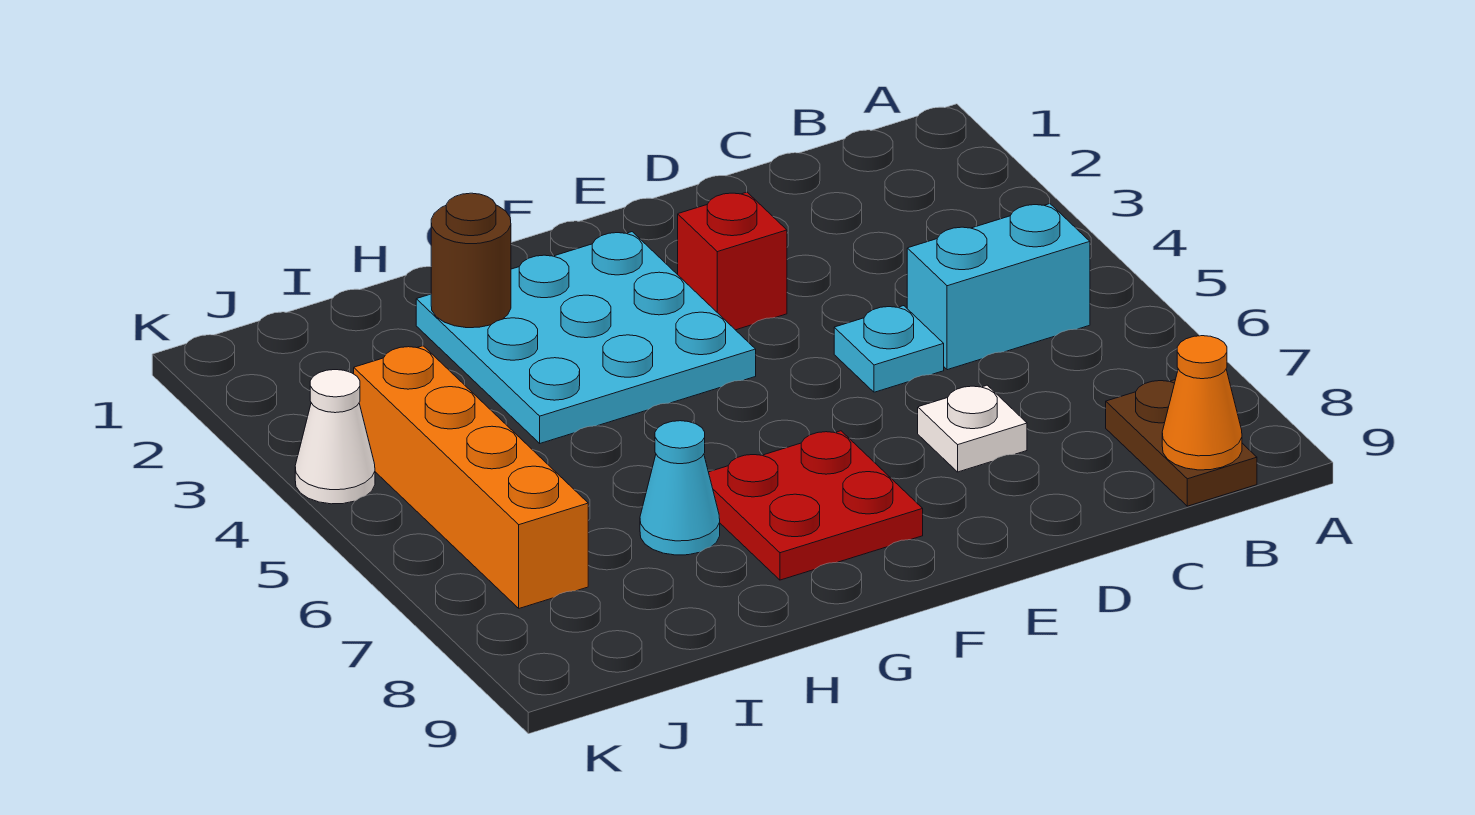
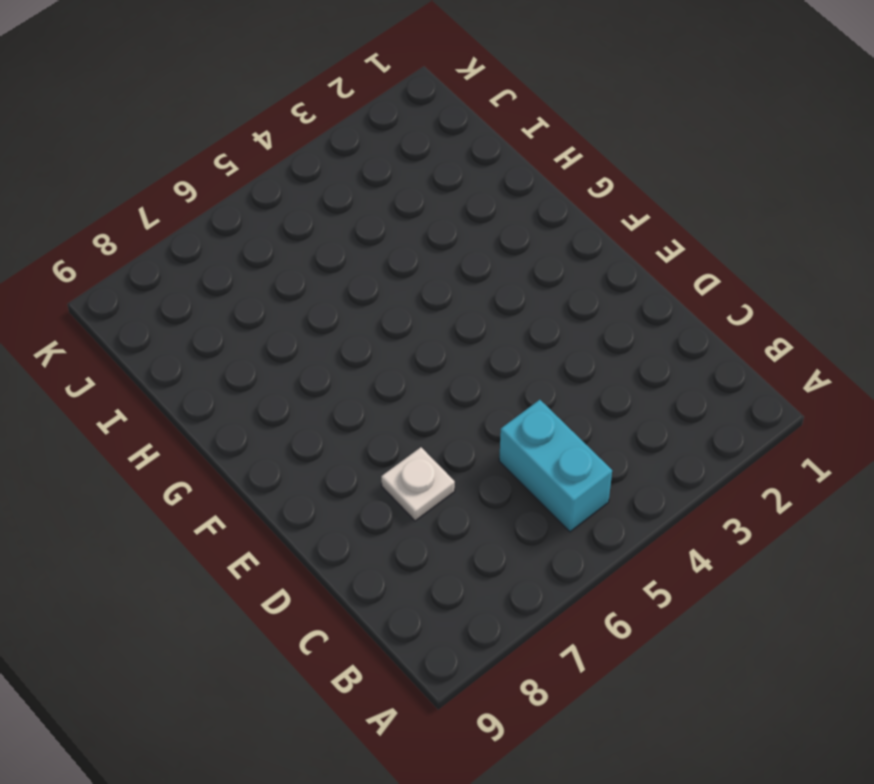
none -> brown 1x2 plate [1106,380,1257,506]
none -> cyan 1x1 plate [834,306,944,392]
none -> red 1x1 brick [678,192,787,330]

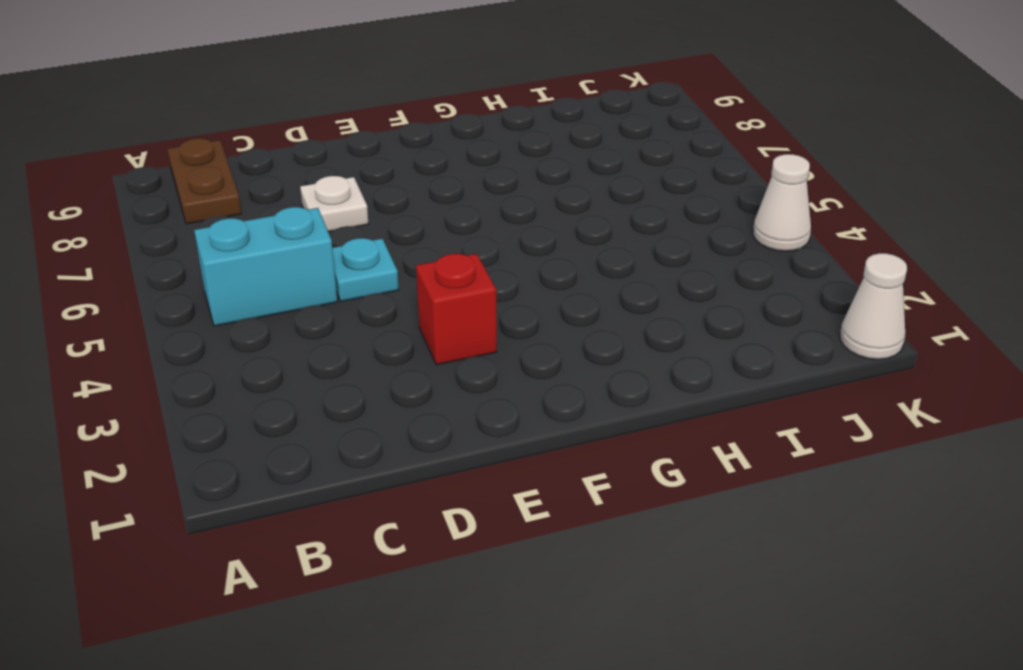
white 1x1 cone [840,253,907,359] -> none
none -> cyan 3x3 plate [416,232,756,443]
none -> red 2x2 plate [709,431,923,580]
none -> cyan 1x1 cone [640,421,720,555]

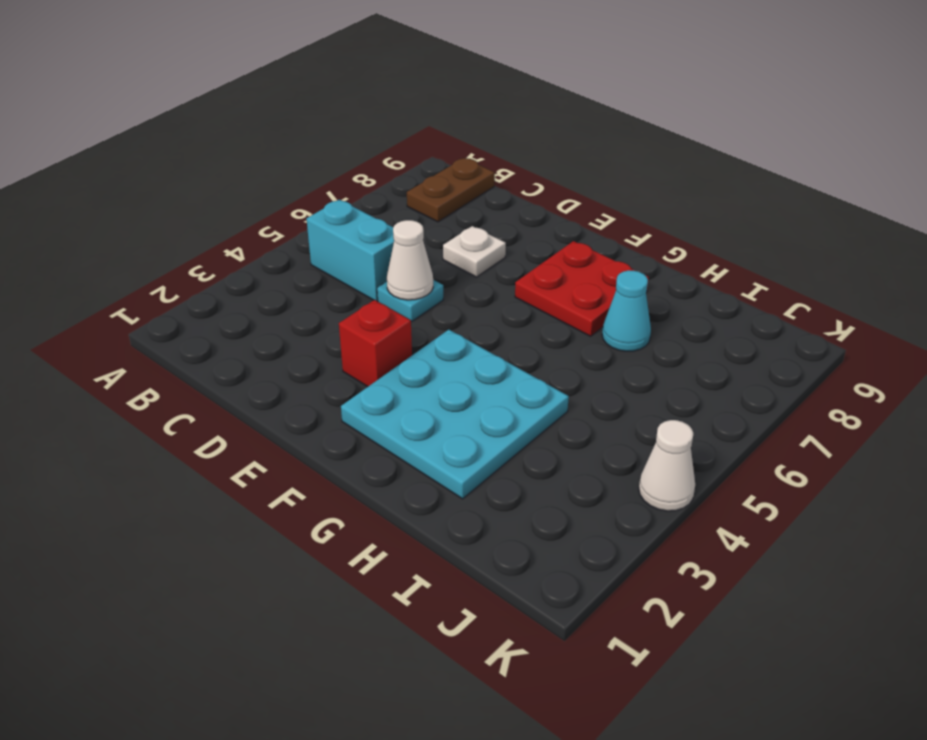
white 1x1 cone [387,220,433,300] -> none
none -> orange 1x4 brick [354,346,588,608]
none -> orange 1x1 cone [1162,336,1242,470]
none -> brown 1x1 round brick [431,193,511,328]

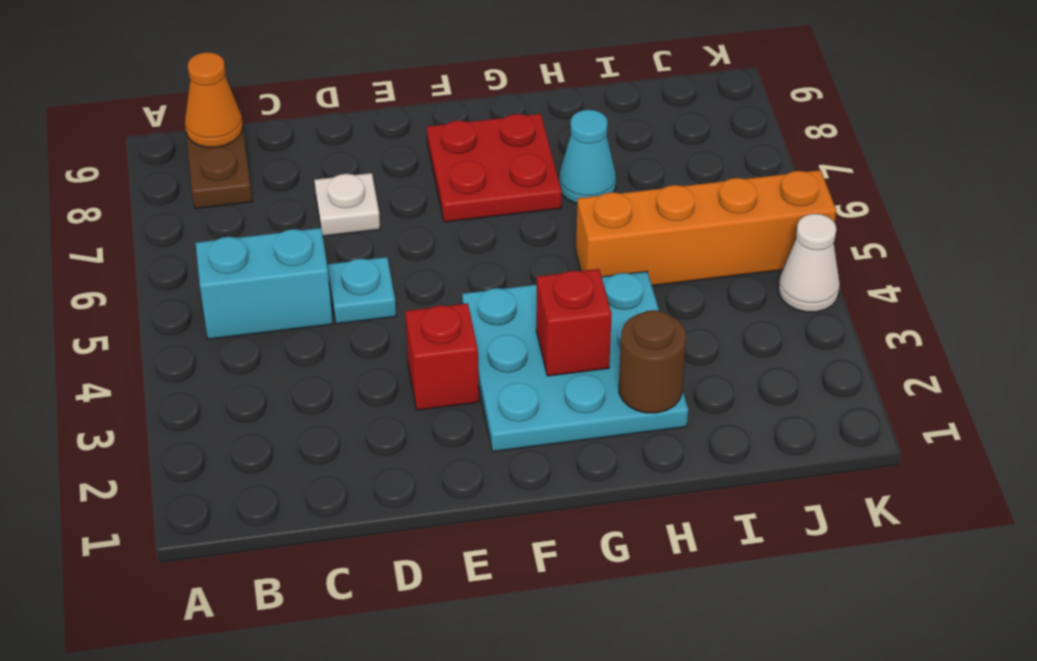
red 1x1 brick [536,269,612,376] -> none
orange 1x4 brick [576,170,836,286] -> orange 1x4 brick turned to [354,346,588,608]

